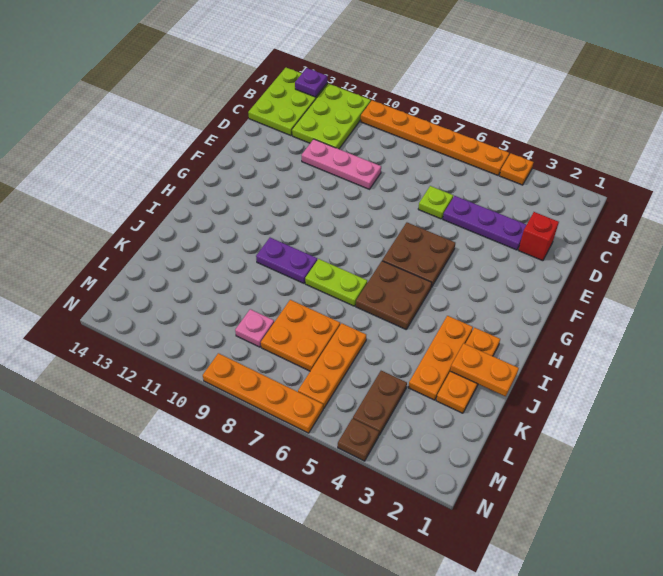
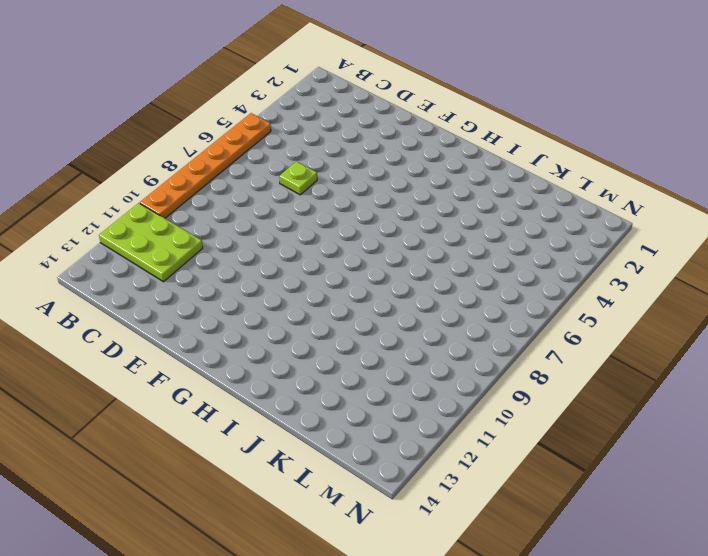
none -> orange 1x1 plate [500,154,534,185]
none -> lime 2x3 plate [248,68,327,136]
none -> red 1x1 brick [518,212,559,261]

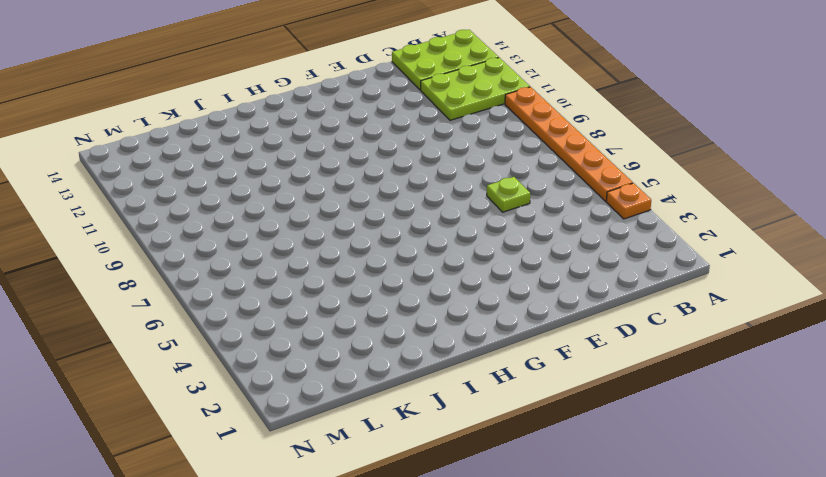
none -> red 1x1 brick [518,212,559,261]
none -> purple 1x3 plate [443,196,526,250]
none -> pink 1x3 plate [302,139,381,189]

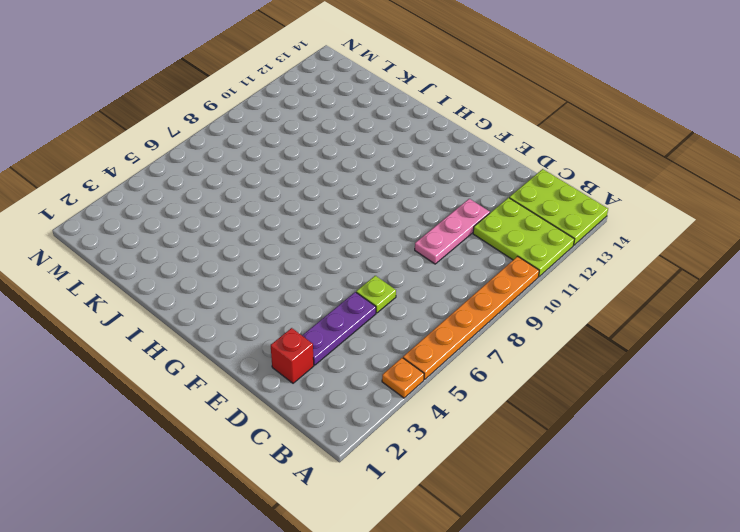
none -> brown 2x2 plate [382,223,455,288]
none -> brown 2x2 plate [356,261,432,329]
none -> orange 1x3 plate [436,328,500,413]

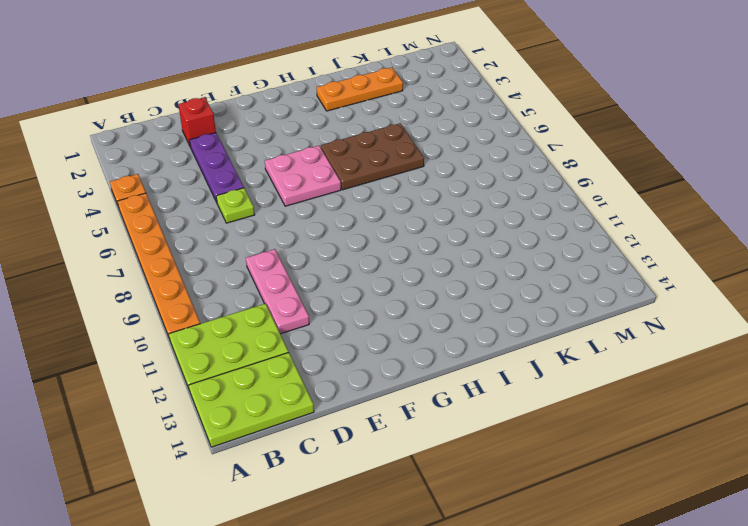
pink 2x2 plate [265,146,341,206] -> brown 2x2 plate [382,223,455,288]
brown 2x3 plate [321,123,424,190] -> brown 2x2 plate [356,261,432,329]
none -> orange 1x3 plate [408,316,473,400]
none -> lime 1x2 plate [305,259,367,306]
none -> purple 1x2 plate [256,238,317,283]

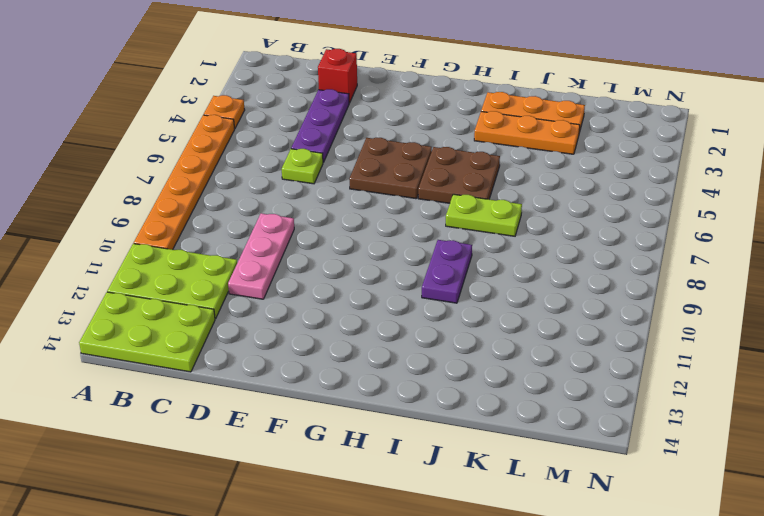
lime 1x2 plate [446,194,522,236] -> lime 1x2 plate turned to [305,259,367,306]
none -> orange 1x3 plate [298,323,366,409]
none -> orange 2x2 plate [261,300,340,371]
none -> brown 1x2 plate [353,371,407,435]

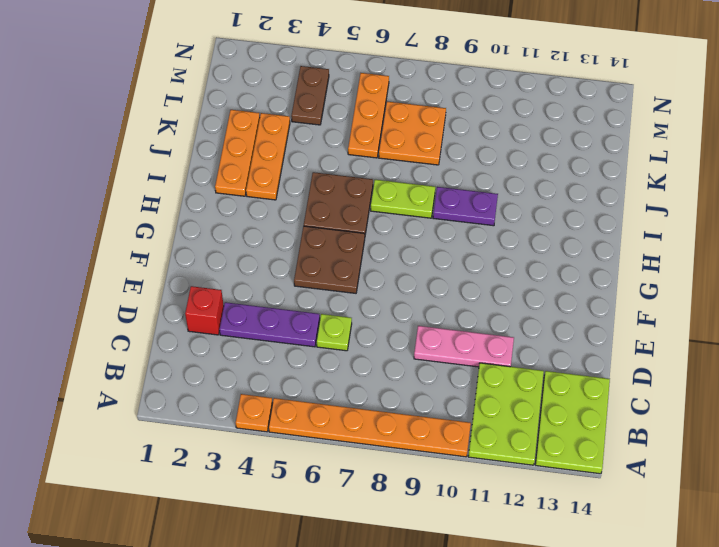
none -> pink 1x1 plate [235,309,274,347]
none -> brown 1x1 plate [338,418,379,461]
none -> orange 1x4 plate [203,353,323,433]

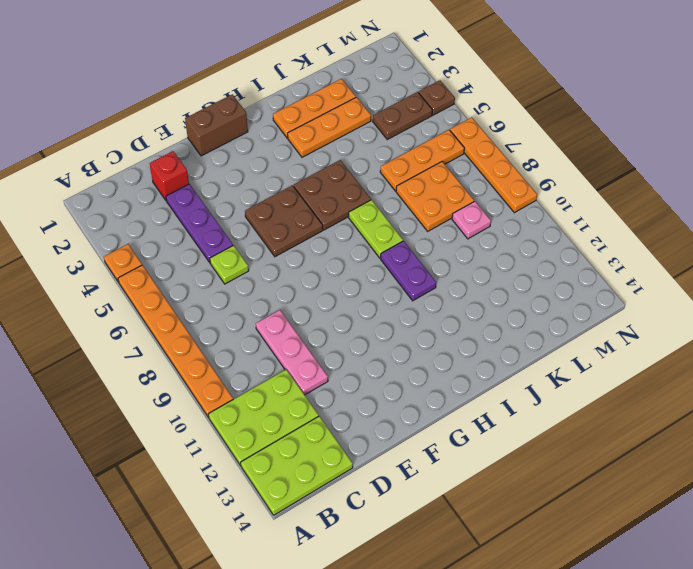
brown 1x2 brick [185,94,248,156] -> none
none -> purple 1x1 plate [295,68,327,97]
none -> orange 1x2 plate [450,344,519,396]

